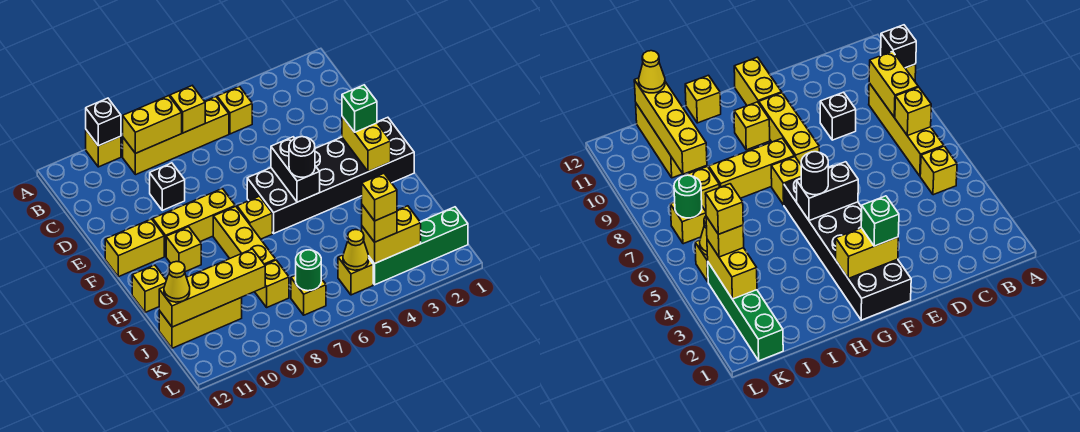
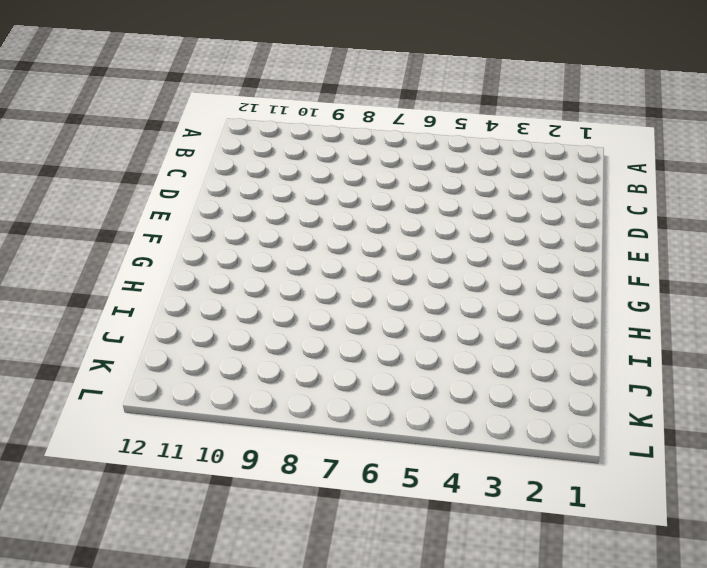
none -> yellow 1x1 brick [86,130,121,167]
none -> yellow 1x1 brick [217,87,252,134]
none -> yellow 1x4 brick [123,97,229,175]
none -> black 1x1 brick [150,163,185,210]

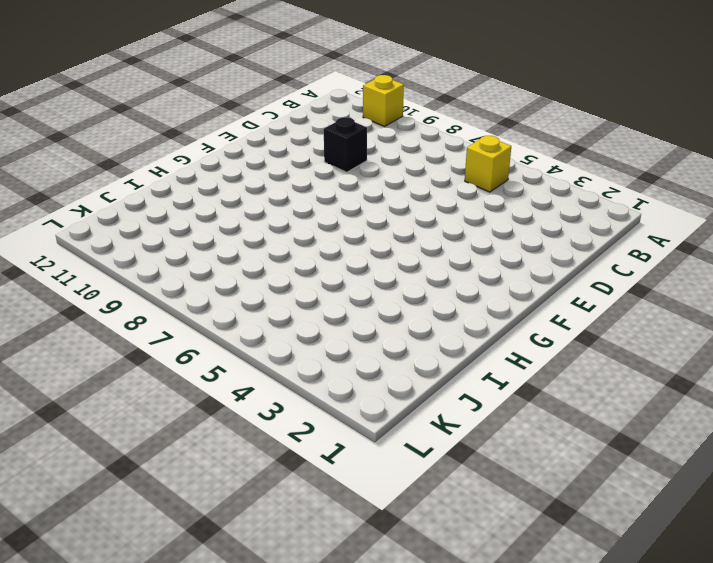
none -> yellow 1x4 brick [123,97,229,175]
none -> black 2x6 brick [247,117,414,233]
none -> yellow 1x3 brick [153,189,235,256]
none -> yellow 1x2 brick [105,219,164,277]

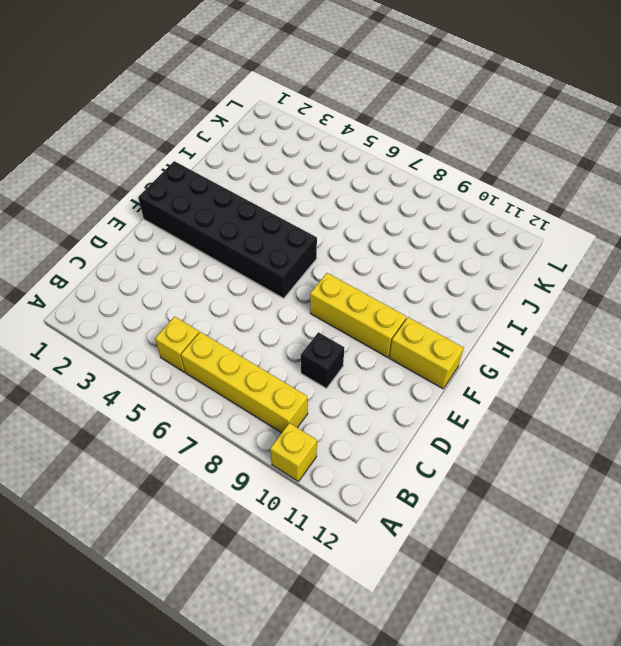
none -> yellow 1x1 brick [237,196,272,239]
none -> yellow 1x3 brick [213,206,276,265]
none -> yellow 1x1 brick [166,227,201,272]
none -> yellow 1x1 brick [132,265,166,313]

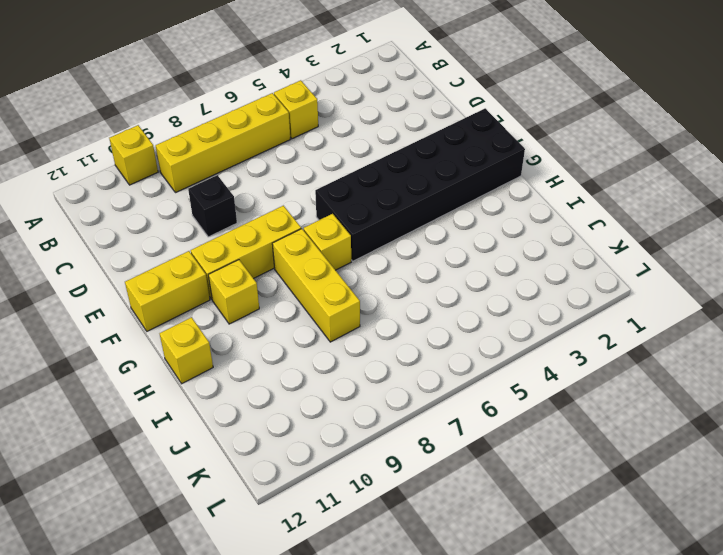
none -> yellow 1x1 brick [255,260,289,307]
none -> yellow 1x3 brick [159,297,242,348]
none -> green 1x4 brick [369,207,468,285]
none -> yellow 1x1 brick [338,255,373,295]

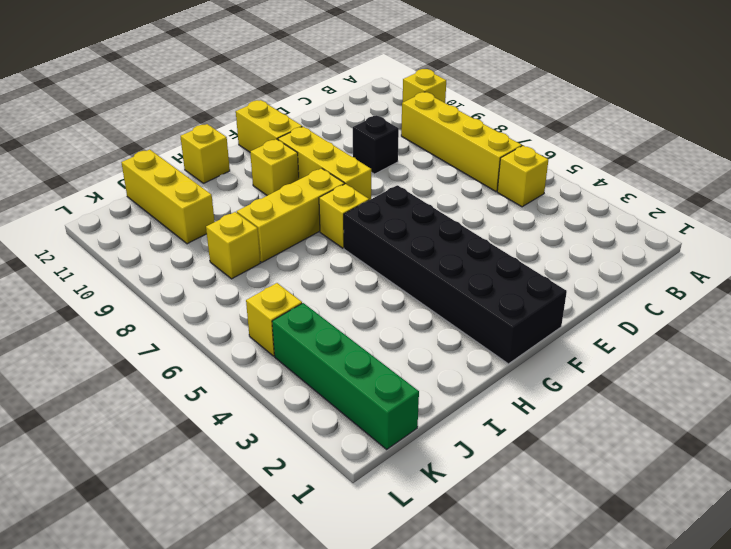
none -> yellow 1x1 brick [291,275,326,315]
none -> black 1x1 brick [86,98,121,146]
none -> yellow 1x1 brick [170,86,205,133]
none -> yellow 1x2 brick [123,96,182,153]

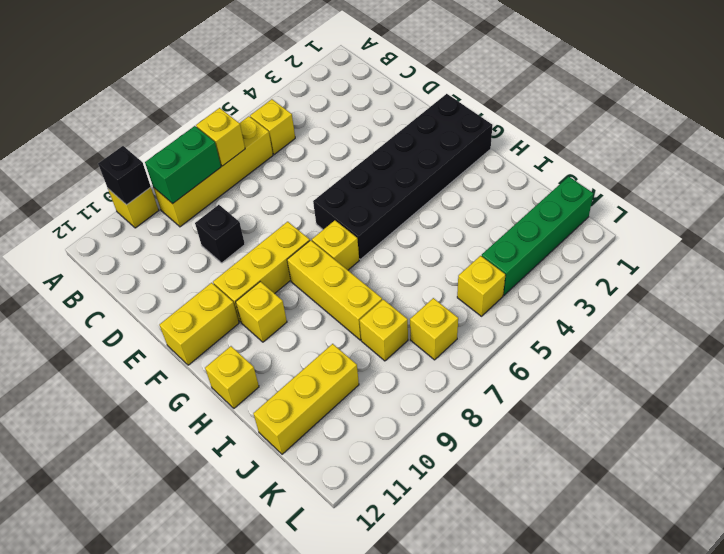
green 1x2 brick [145,126,221,204] -> yellow 1x2 brick [123,96,182,153]
none -> yellow 1x2 brick [342,117,391,172]
none -> black 1x2 brick [271,137,320,202]
none -> yellow 1x4 brick [159,249,265,327]
none -> yellow 1x2 brick [362,206,421,264]

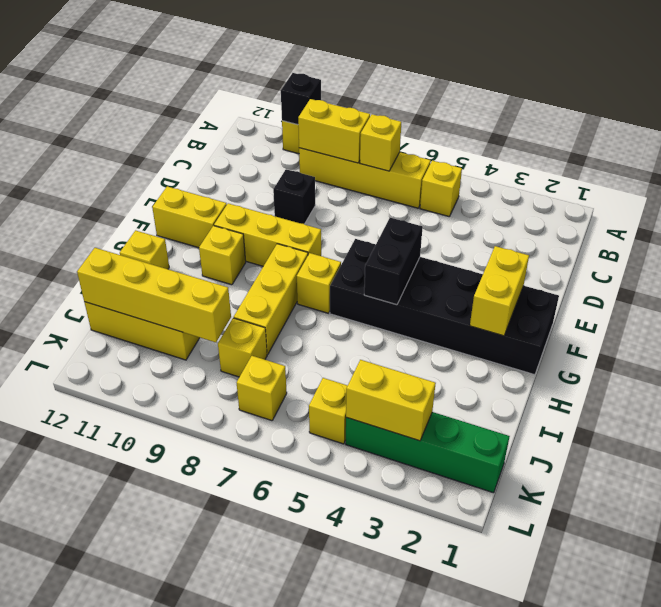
none -> yellow 1x1 cone [343,230,369,270]
none -> green 1x1 round brick [296,250,321,291]
none -> green 1x1 brick [342,85,377,132]
none -> black 1x1 round brick [289,137,315,177]

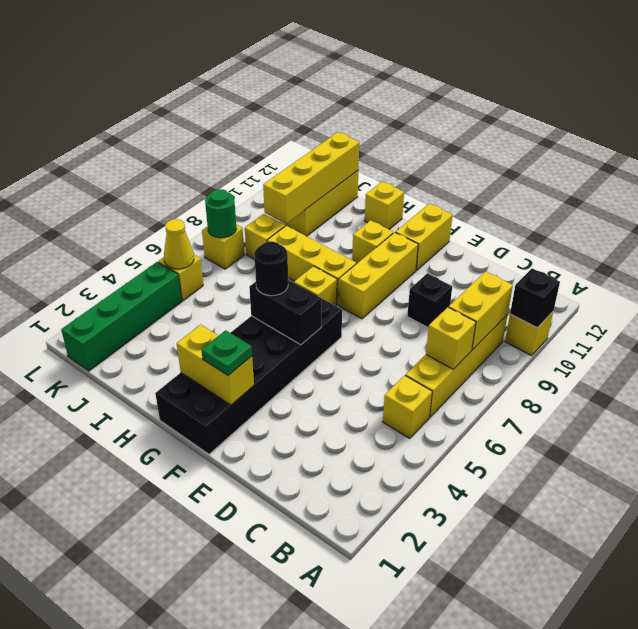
green 1x1 plate [202,330,252,376] -> green 1x1 brick [342,85,377,132]
none -> yellow 1x2 brick [362,206,421,264]
none -> yellow 1x1 cone [164,262,190,302]
none -> yellow 1x1 brick [362,205,397,242]
none -> yellow 1x1 brick [362,174,397,221]

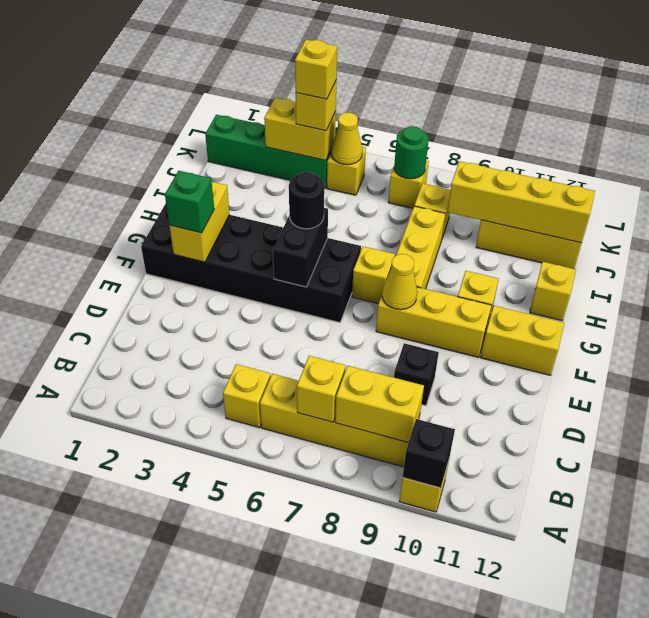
yellow 1x1 cone [382,254,417,310] -> yellow 1x1 cone moved to [164,262,190,302]

